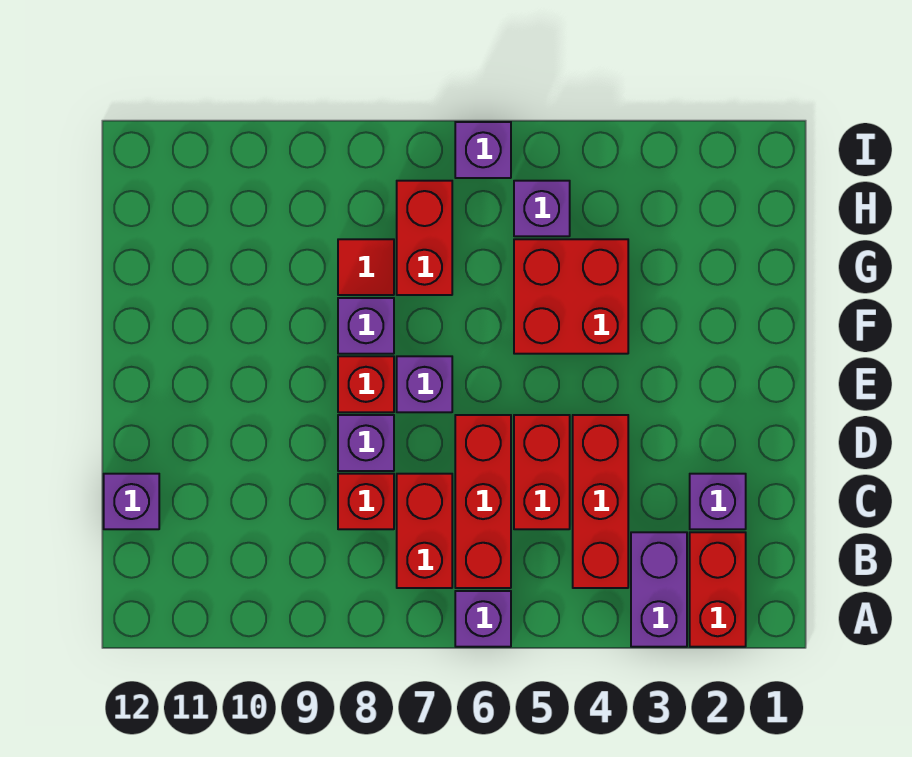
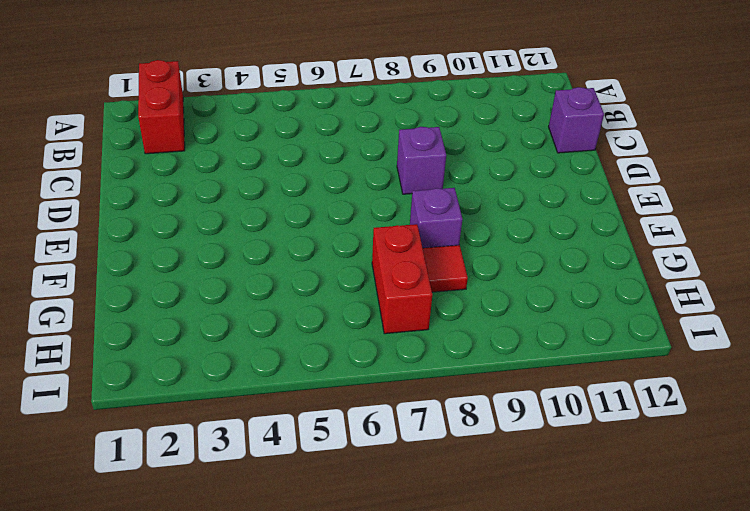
none -> purple 1x2 brick [631,532,687,647]
none -> purple 1x1 brick [455,591,511,647]
none -> red 1x3 brick [573,415,628,588]

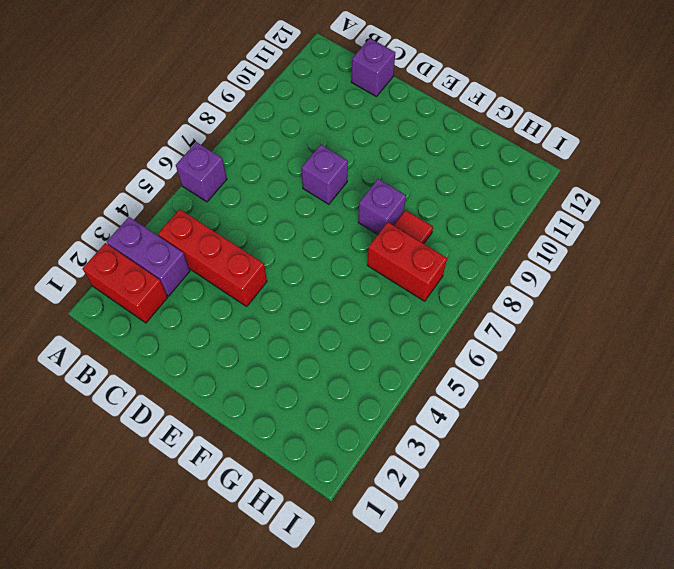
none -> red 1x3 brick [455,415,511,588]
none -> red 1x2 brick [397,474,452,588]
none -> purple 1x1 brick [690,474,746,529]

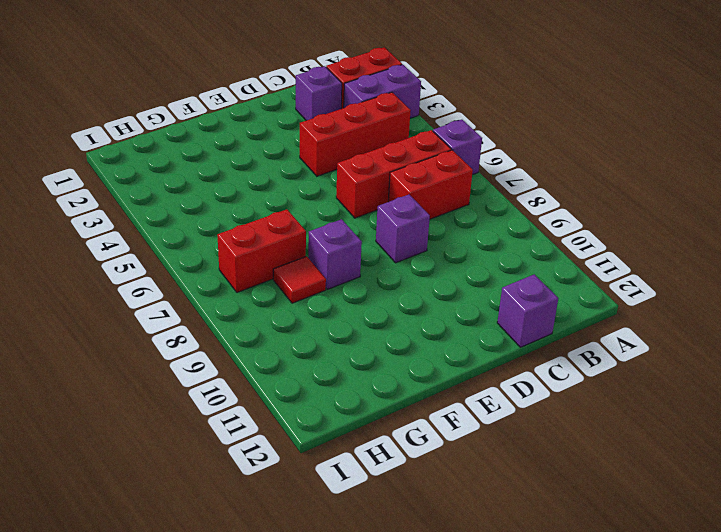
none -> red 1x2 brick [514,415,570,529]
none -> red 1x1 brick [338,474,394,529]
none -> purple 1x1 brick [397,356,452,412]

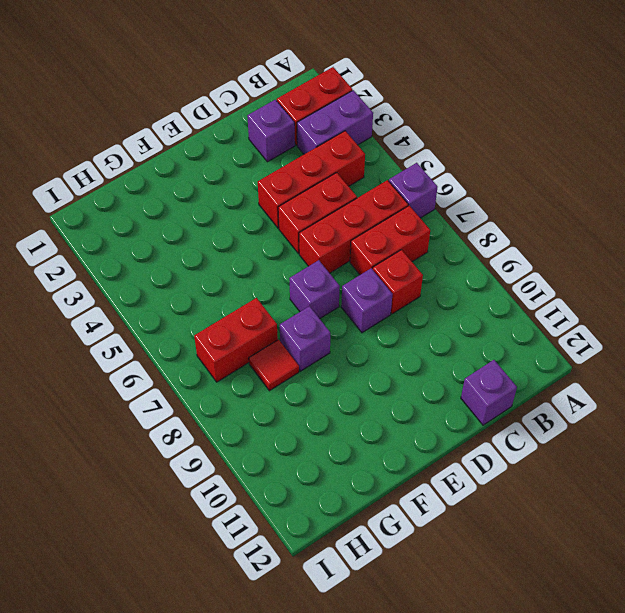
none -> red 1x1 brick [338,356,394,412]
none -> red 2x2 brick [514,239,628,354]
none -> purple 1x1 brick [514,181,570,236]

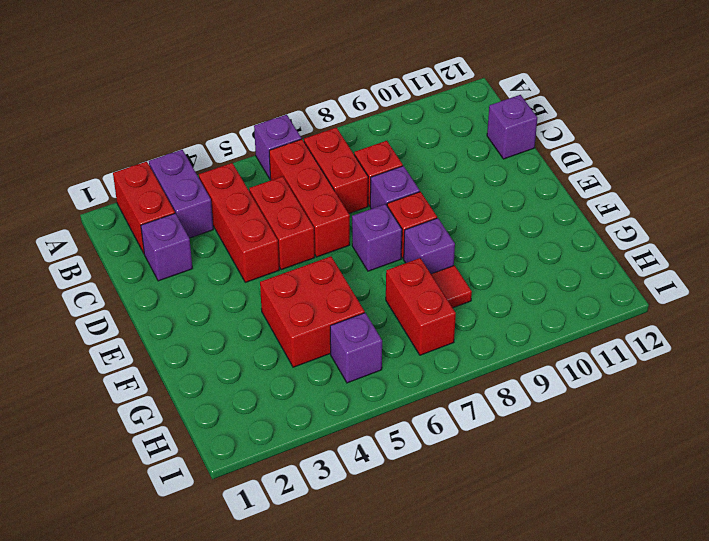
none -> purple 1x1 brick [455,122,511,178]

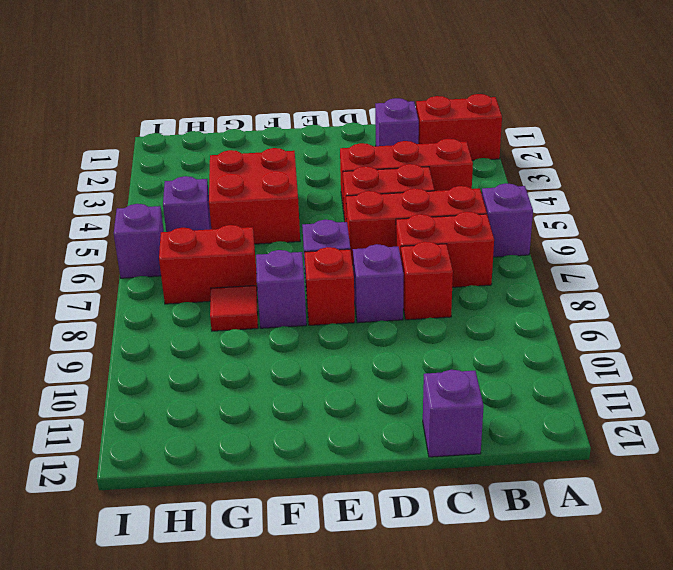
none -> purple 1x2 brick [631,532,687,647]

